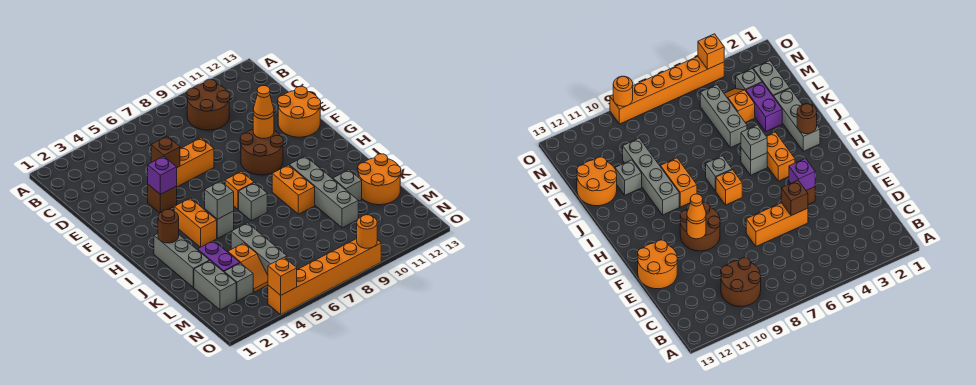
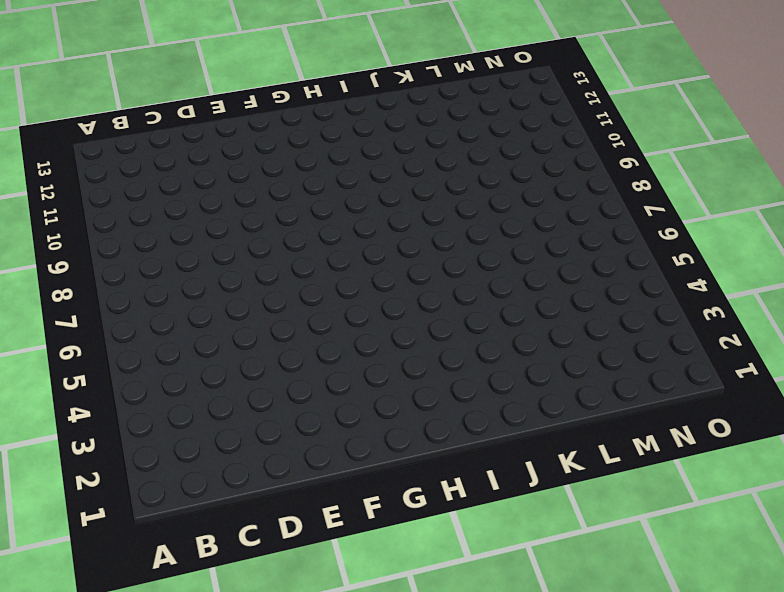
none -> brown 2x2 round brick [187,79,230,130]
none -> orange 1x3 brick [177,138,214,187]
none -> orange 2x2 round brick [278,86,321,137]

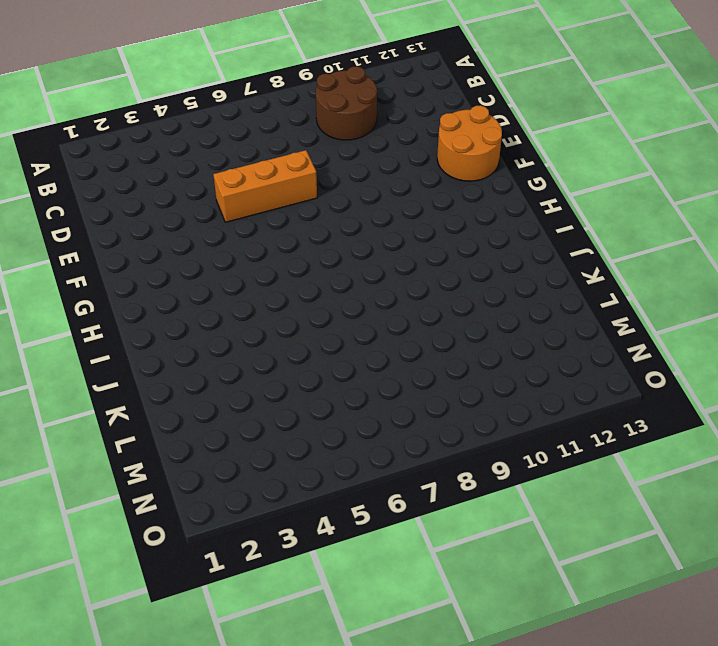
none -> brown 1x1 brick [148,185,177,213]
none -> brown 2x2 round brick [240,130,283,175]
none -> orange 1x2 brick [174,198,217,247]

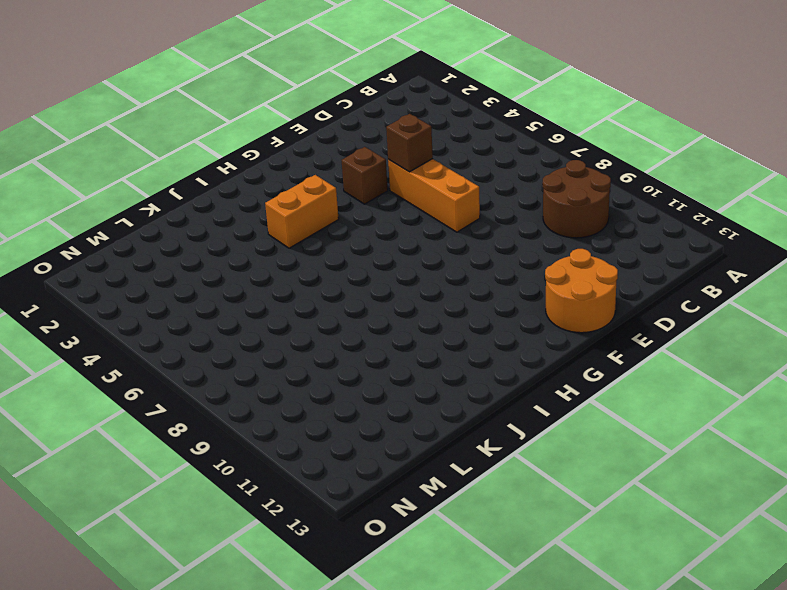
none -> brown 2x2 round brick [240,130,283,175]
none -> orange 1x1 brick [225,172,254,209]
none -> grey 1x3 brick [154,234,210,287]

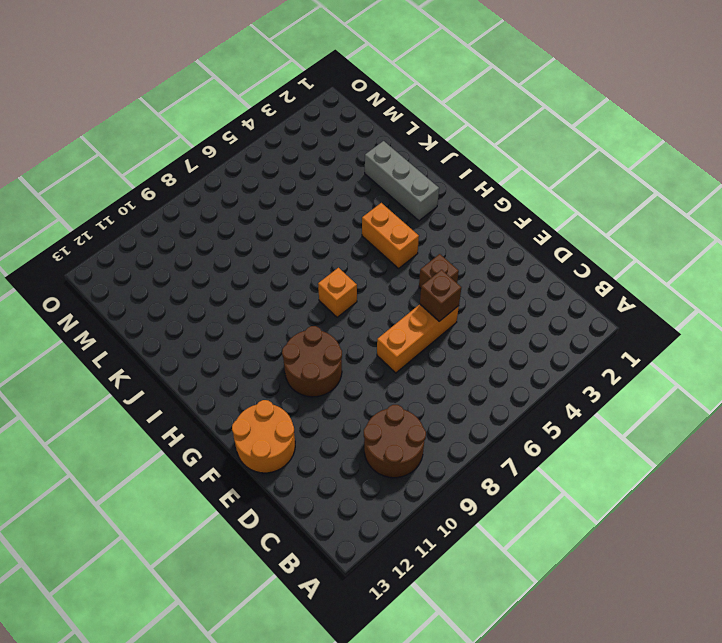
none -> grey 1x1 brick [205,209,234,238]
none -> grey 1x1 brick [239,183,267,221]
none -> orange 1x2 brick [272,165,315,214]

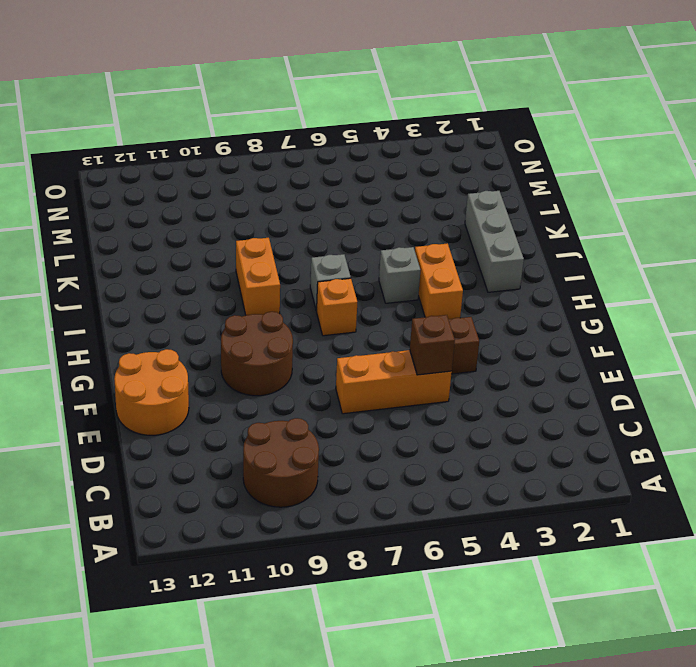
none -> grey 1x4 brick [289,156,358,228]
none -> purple 1x2 brick [198,241,239,272]
none -> grey 1x3 brick [231,223,287,275]

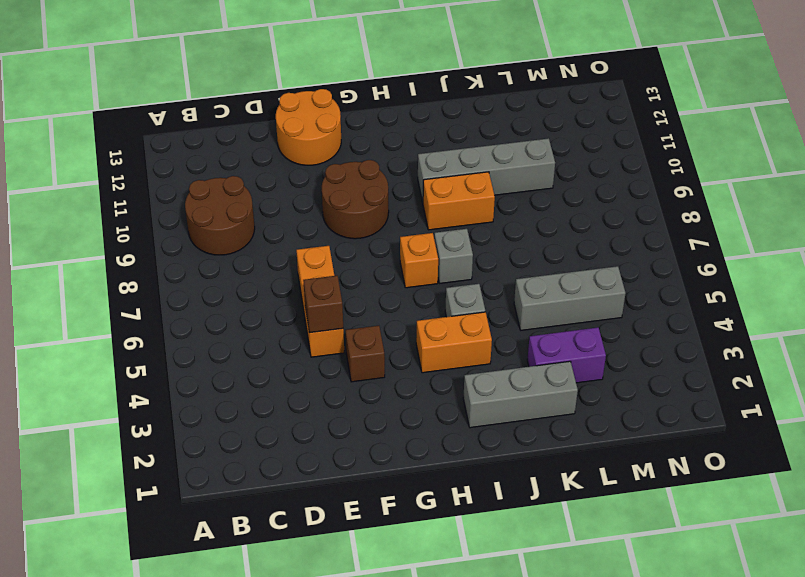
none -> grey 1x1 brick [333,170,362,201]
none -> orange 2x2 round brick [358,154,401,205]
none -> grey 1x2 brick [194,261,236,310]

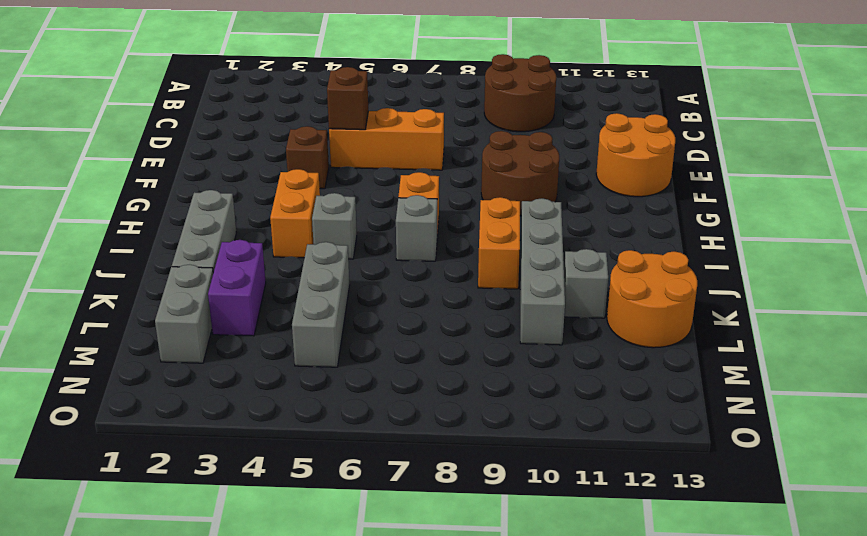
none -> orange 1x2 slope [228,243,268,292]
none -> grey 1x1 brick [224,263,253,301]
none -> orange 1x6 brick [268,239,381,314]

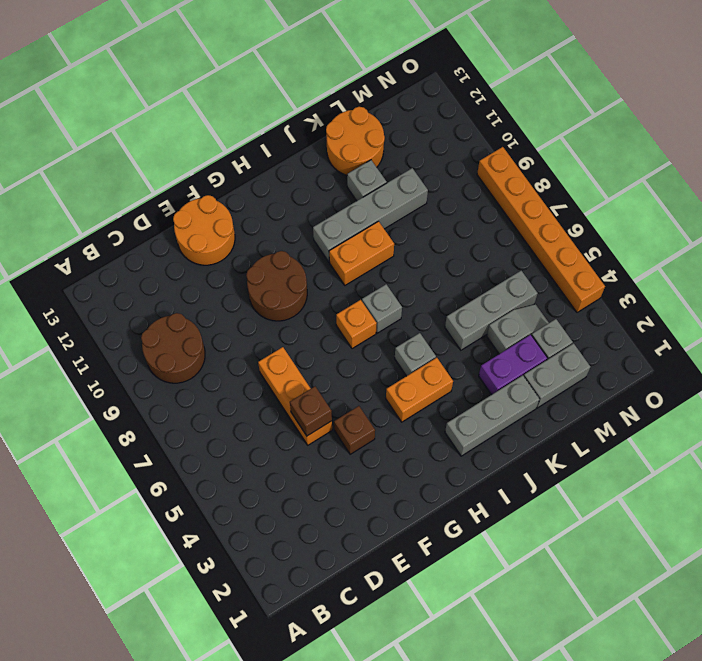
grey 1x2 slope [487,304,549,354] -> orange 1x2 slope [228,243,268,292]
none -> purple 1x1 brick [148,156,177,194]
none -> orange 1x1 round brick [253,114,274,139]
none -> brown 1x1 round brick [158,210,179,243]

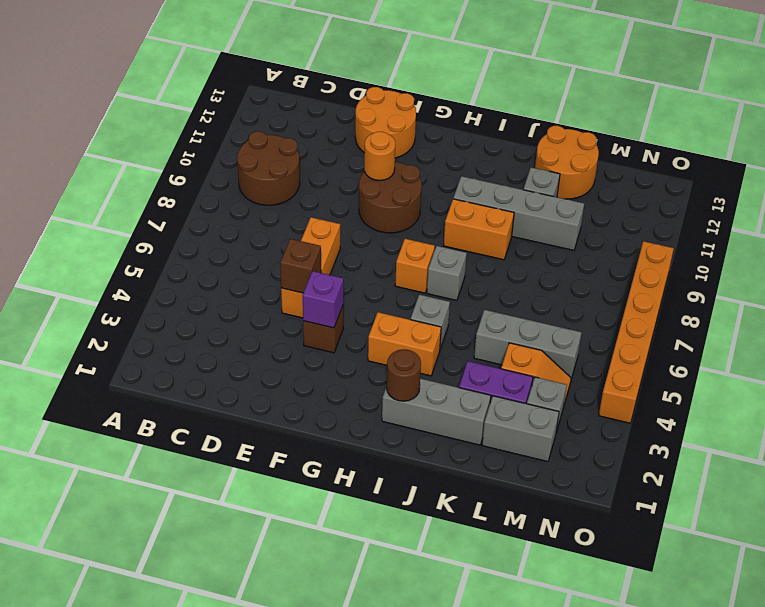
none -> grey 1x1 brick [205,181,234,219]
none -> orange 1x1 brick [268,257,297,295]
none -> orange 1x1 round brick [357,215,377,248]

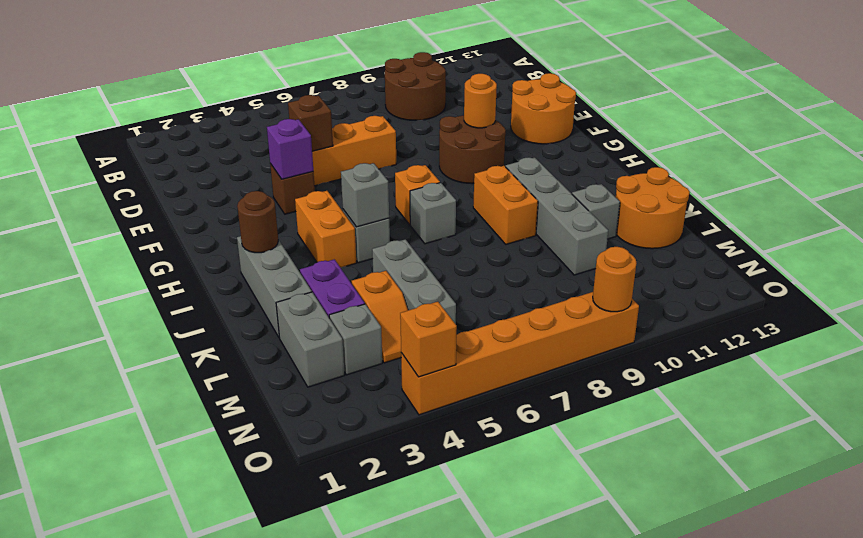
none -> orange 1x1 cone [253,86,274,119]

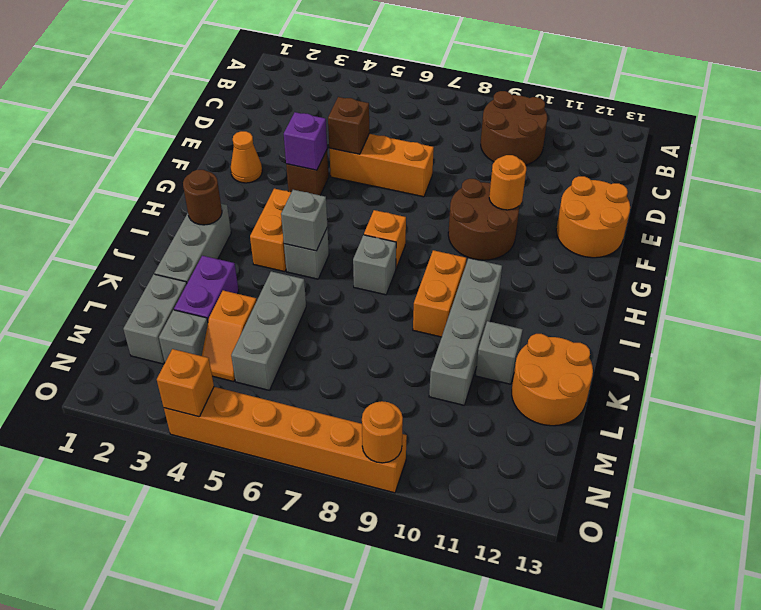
orange 1x1 cone [231,131,262,183] -> orange 1x1 cone moved to [253,86,274,119]

